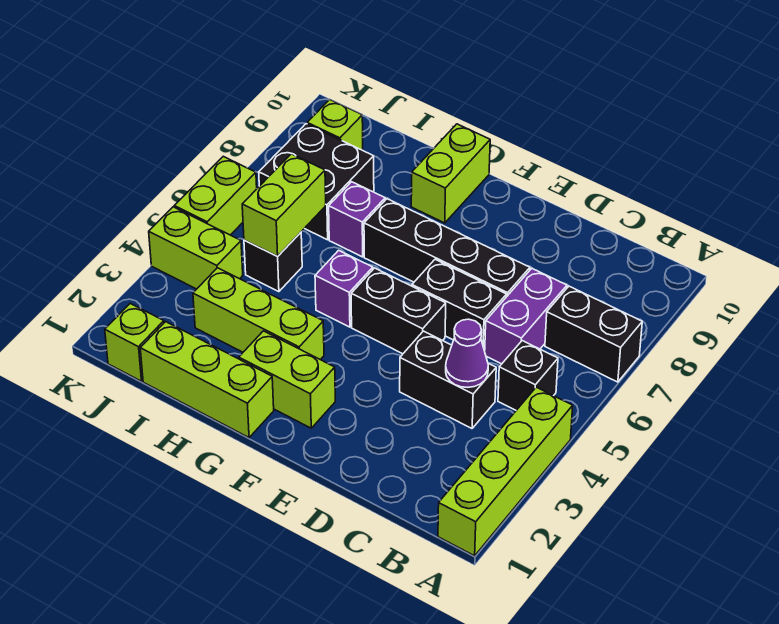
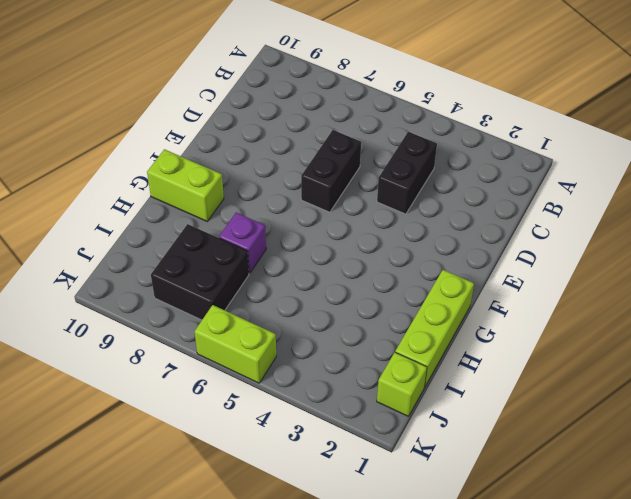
none -> lime 1x4 brick [438,387,573,556]
none -> black 1x2 brick [545,286,642,382]
none -> black 1x1 brick [498,341,558,410]

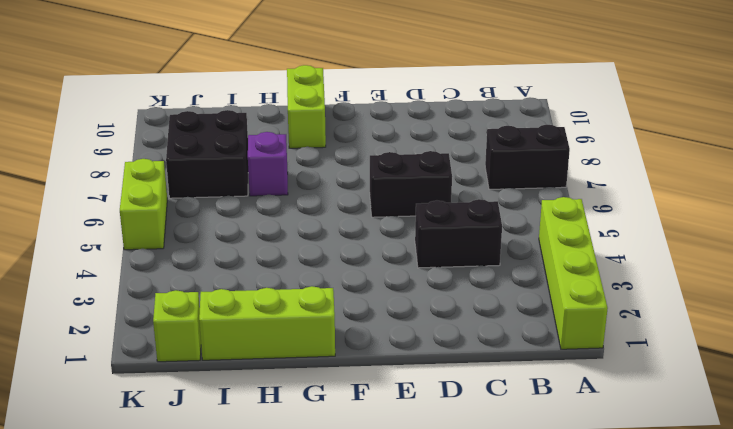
none -> black 1x1 brick [498,341,558,410]
none -> purple 1x2 brick [485,268,567,364]
none -> black 1x4 brick [364,199,530,297]

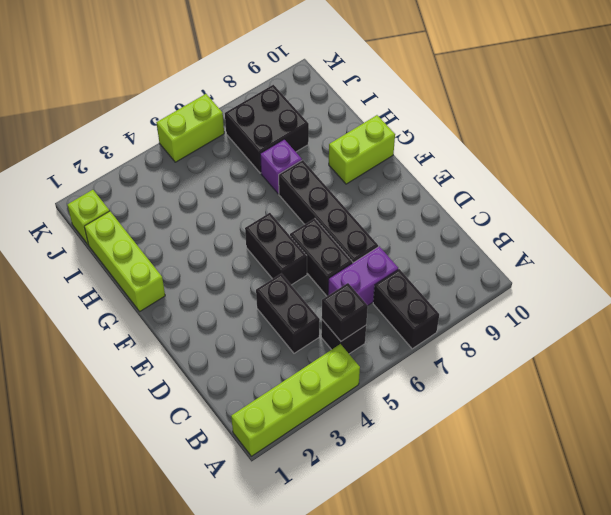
black 1x1 brick [322,283,368,341] -> black 1x1 brick moved to [244,232,302,292]
none -> lime 1x2 brick [239,331,335,428]
none -> lime 1x3 brick [193,268,324,360]
none -> purple 1x1 brick [315,250,373,327]

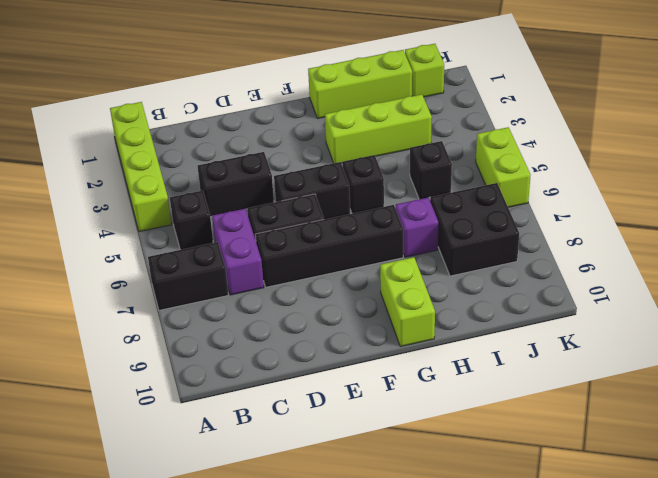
black 1x1 brick [342,155,384,213] -> purple 1x1 brick [315,250,373,327]
none -> lime 1x2 brick [239,331,335,428]
none -> lime 1x2 brick [149,207,243,289]
none -> lime 1x1 brick [307,100,363,150]

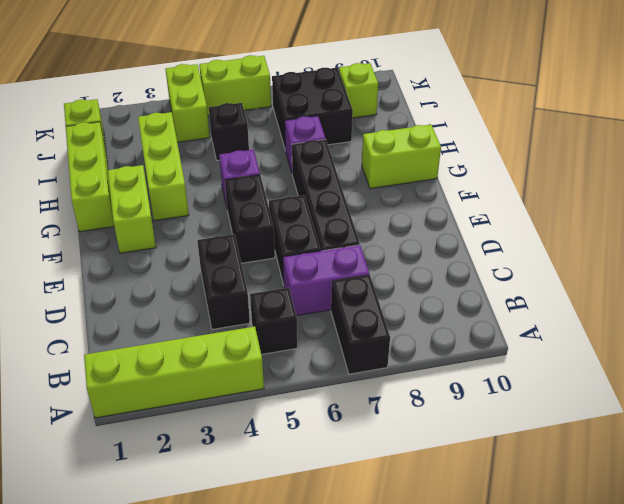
none -> purple 1x1 cone [446,319,488,387]
none -> lime 1x2 brick [242,154,326,256]

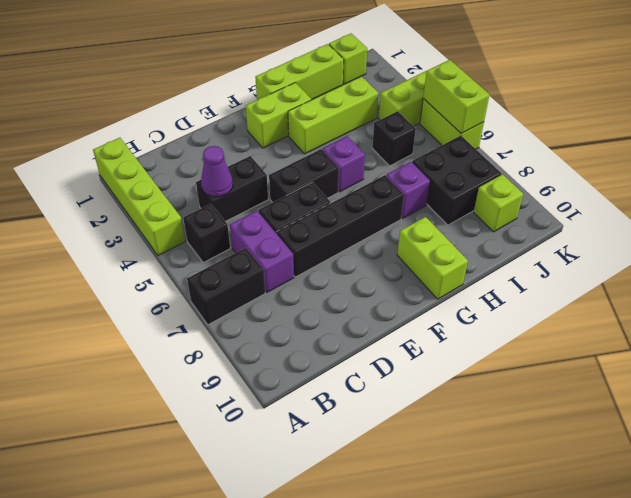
lime 1x2 brick [423,60,489,133] -> lime 1x2 brick moved to [242,154,326,256]

